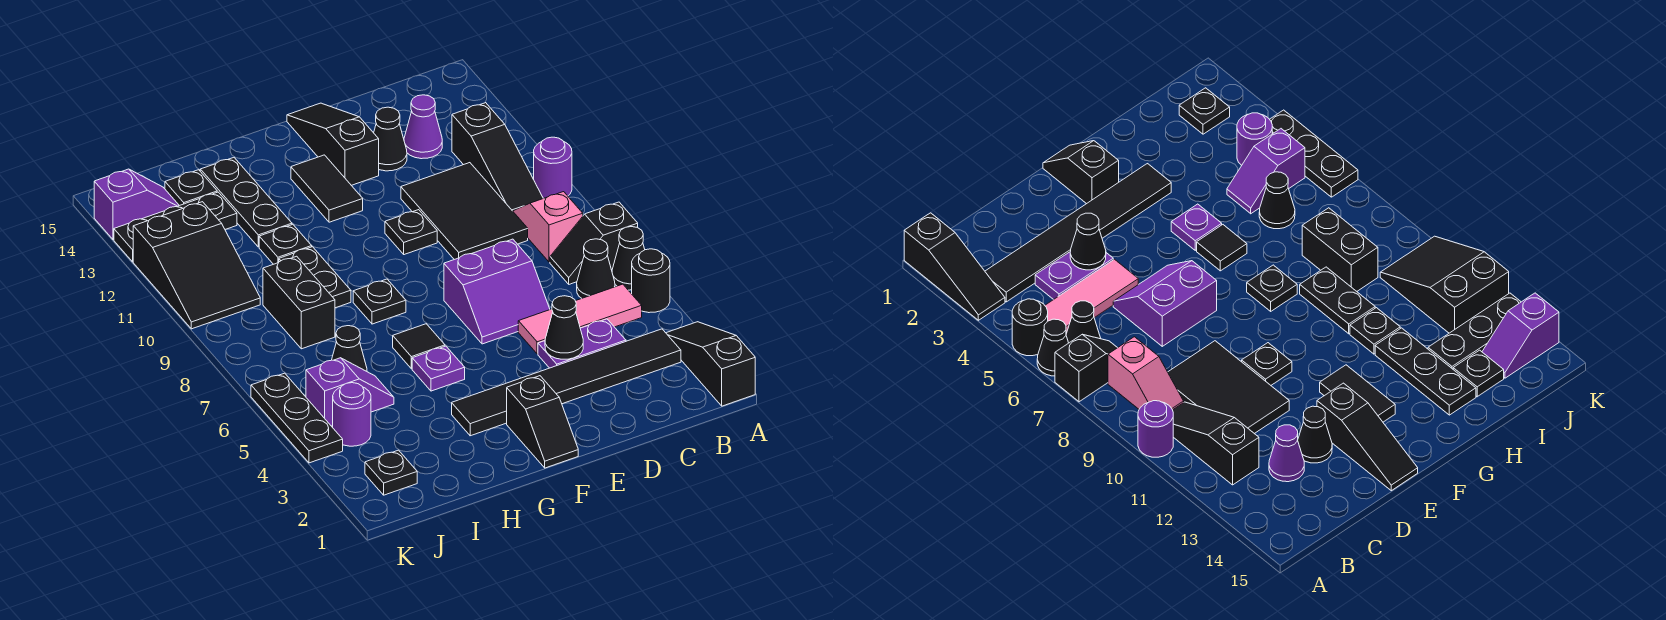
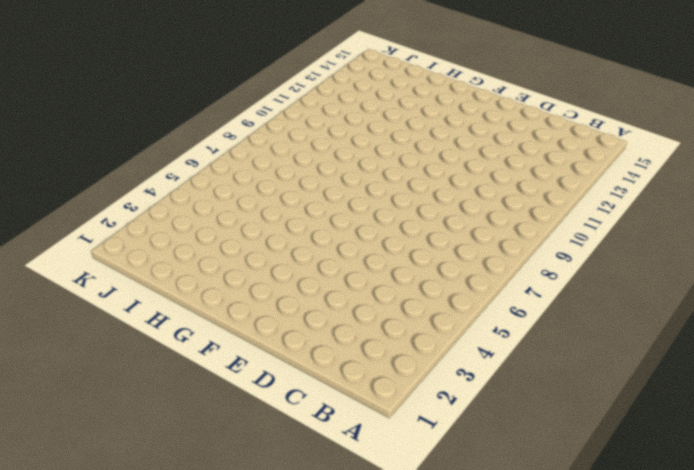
none -> black 1x3 slope [666,322,755,406]
none -> black 1x1 round brick [632,249,670,313]
none -> black 1x1 cone [612,227,645,290]
none -> black 1x2 slope [550,202,638,284]

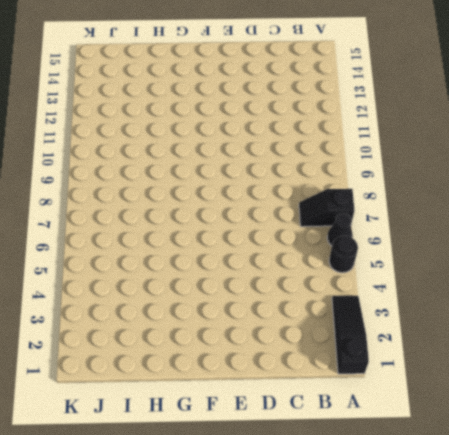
none -> purple 1x1 round brick [534,137,572,198]
none -> black 1x6 tile [452,329,681,436]
none -> pink 1x3 tile [518,284,642,354]
none -> black 1x1 cone [577,239,615,298]

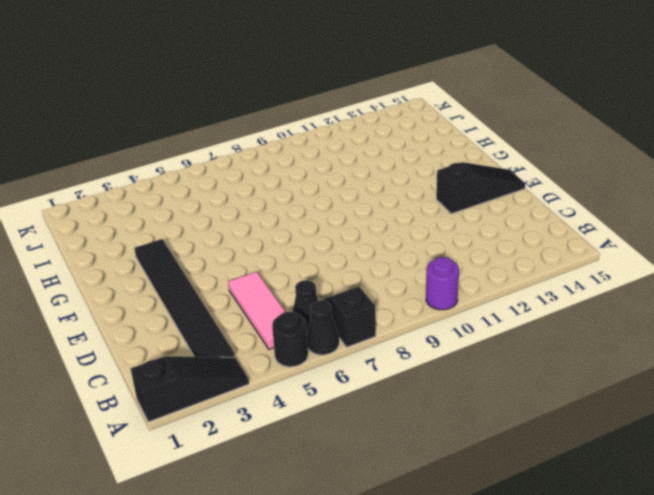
none -> pink 1x2 slope [513,192,583,262]
none -> black 1x3 slope [452,103,543,211]
none -> purple 1x2 plate [538,319,626,368]
none -> black 2x3 tile [401,163,528,260]

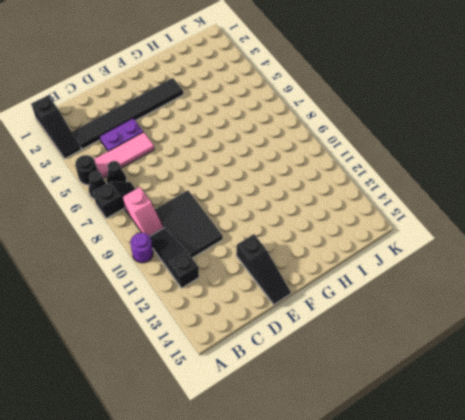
none -> purple 1x1 cone [404,95,442,159]
none -> purple 2x2 slope [444,239,550,344]
none -> black 1x1 cone [374,107,407,171]
none -> black 1x1 plate [385,210,437,255]

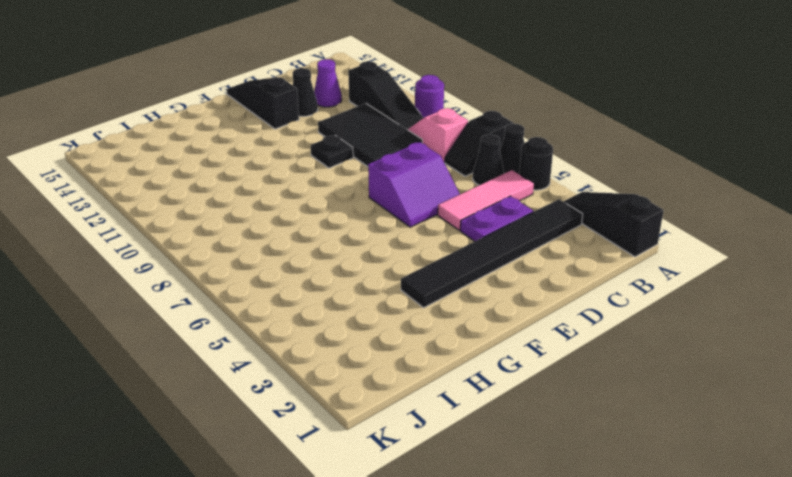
none -> black 1x2 slope [507,376,578,468]
none -> black 1x2 tile [291,155,363,222]
none -> purple 1x1 plate [412,346,465,391]
none -> black 1x1 tile [393,324,445,369]

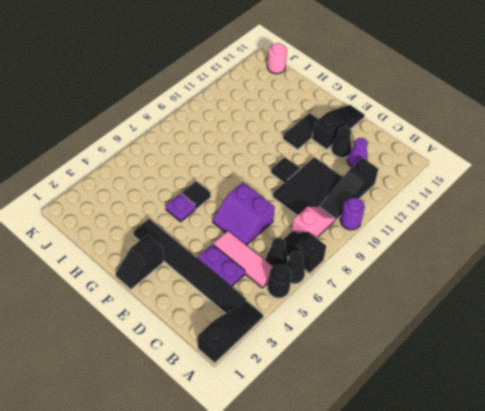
pink 1x1 round brick [267,43,287,74] -> none
none -> black 1x1 plate [353,279,406,324]
none -> black 1x2 plate [279,247,351,308]
none -> black 1x1 plate [259,224,312,264]
none -> black 1x3 plate [200,158,292,247]

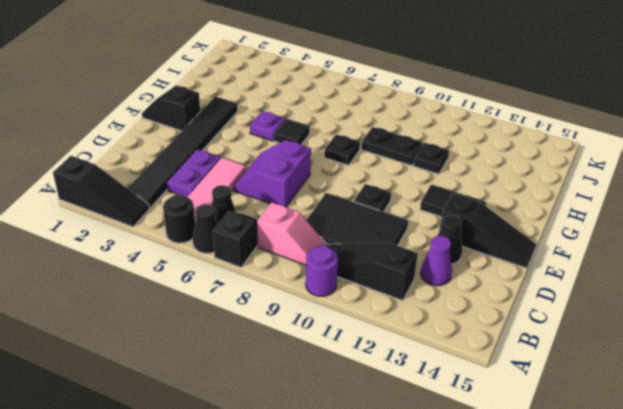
none -> black 1x3 plate [200,158,292,247]
none -> purple 1x2 slope [306,358,394,426]
none -> black 1x1 cone [332,326,367,371]
none -> black 1x2 brick [263,256,335,349]

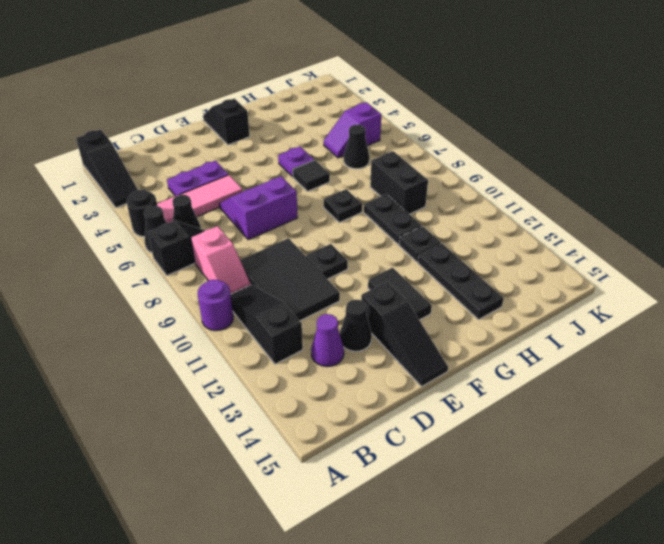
none -> black 1x6 tile [452,329,681,436]
none -> black 1x3 plate [114,192,237,262]
none -> black 1x1 plate [165,170,217,206]
none -> black 1x1 plate [365,450,417,495]

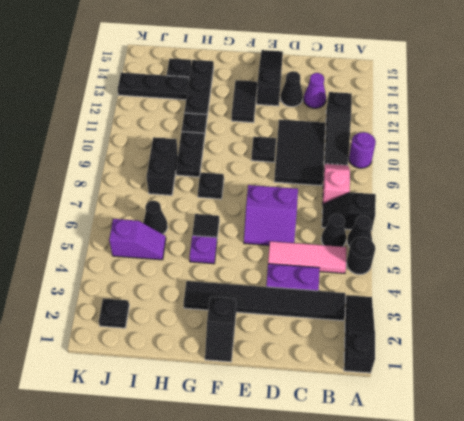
none -> purple 1x1 round brick [333,383,371,446]
none -> black 2x3 slope [133,202,260,329]
none -> purple 1x2 slope [94,169,179,239]
none -> black 1x3 plate [251,373,343,463]

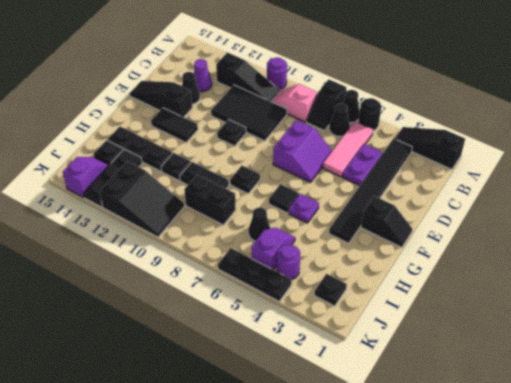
none -> black 1x1 cone [545,296,583,359]

